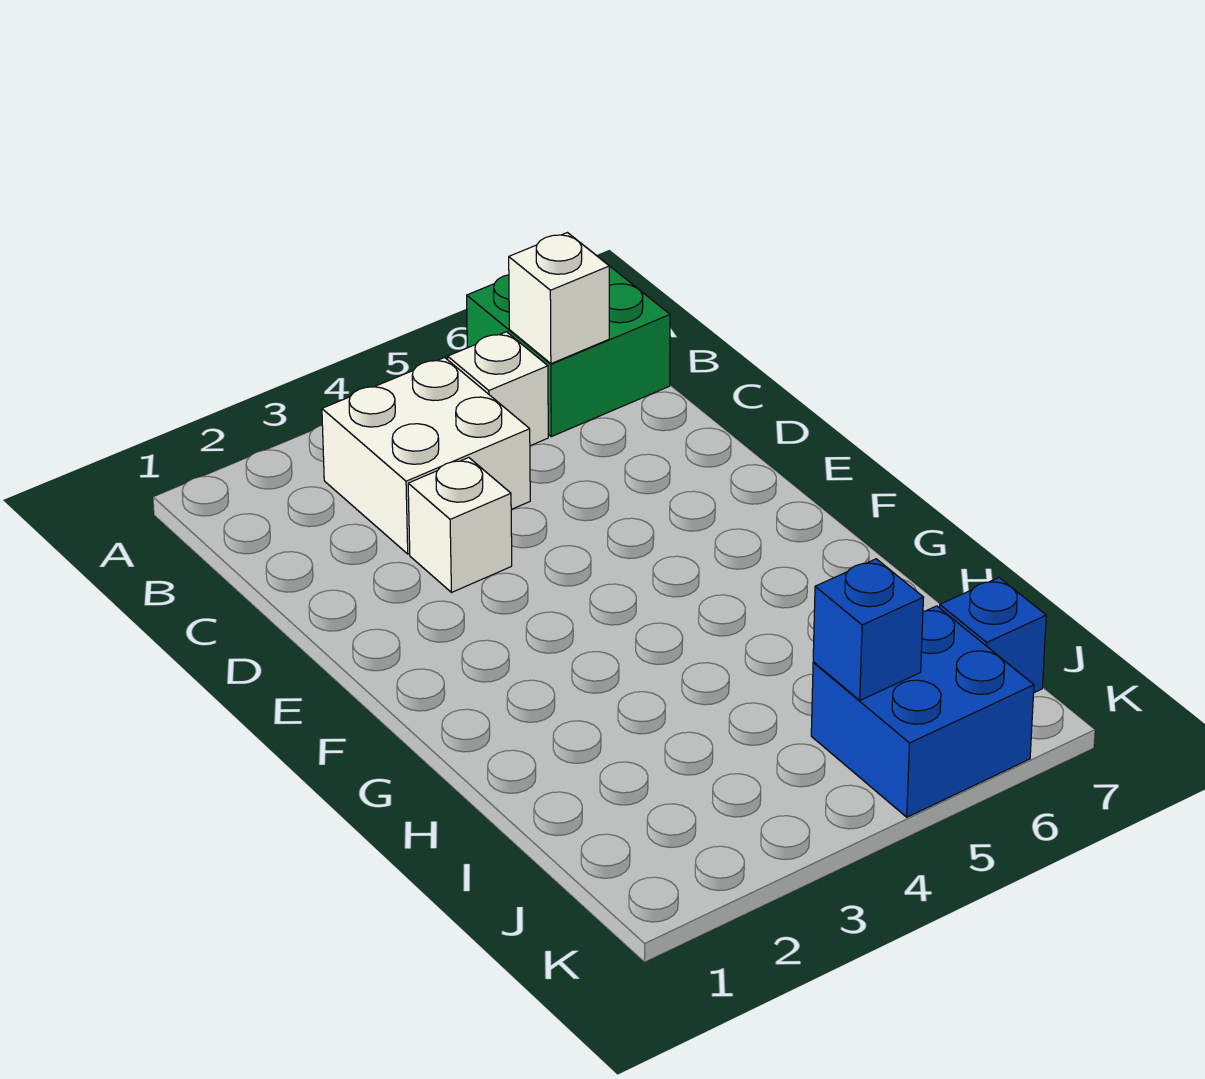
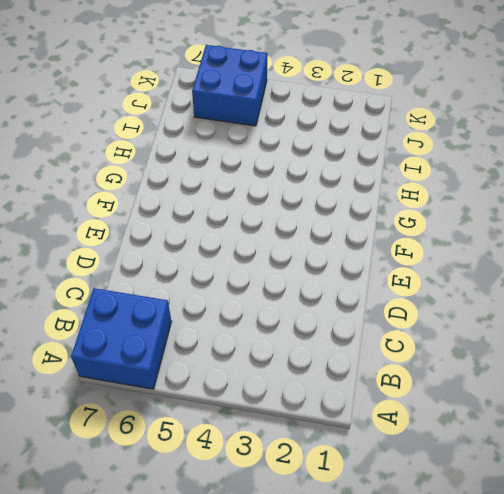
blue 2x2 brick [71,288,172,389] -> green 2x2 brick [467,266,670,437]
none -> white 2x2 brick [322,358,530,554]
none -> white 1x1 brick [448,332,548,446]

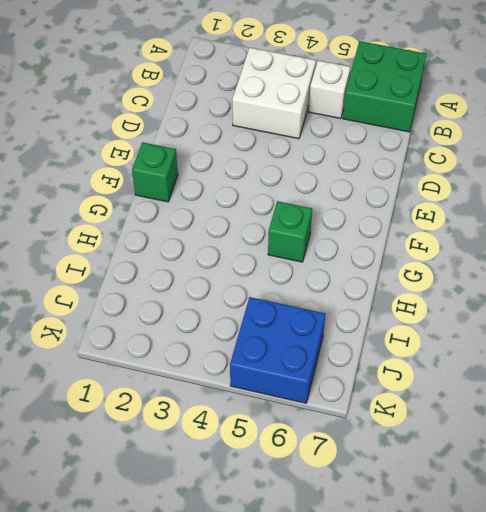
green 1x1 brick [132,142,178,202] -> none
green 1x1 brick [268,201,312,262] -> none
none -> white 1x1 brick [408,457,512,593]
none -> blue 1x1 brick [940,578,1046,693]

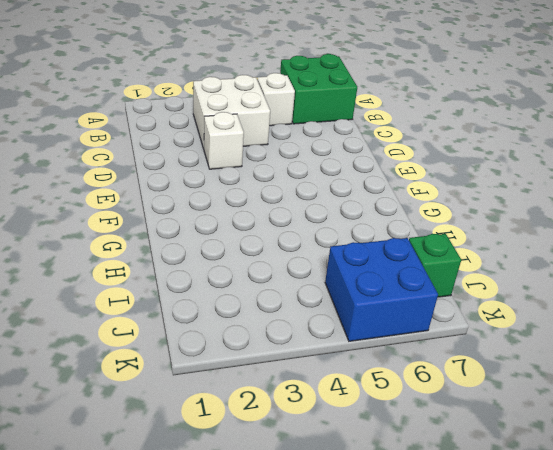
green 1x1 brick [409,234,461,297] -> blue 1x1 brick [940,578,1046,693]
none -> white 1x1 brick [509,233,609,364]
none -> blue 1x1 brick [813,559,924,700]

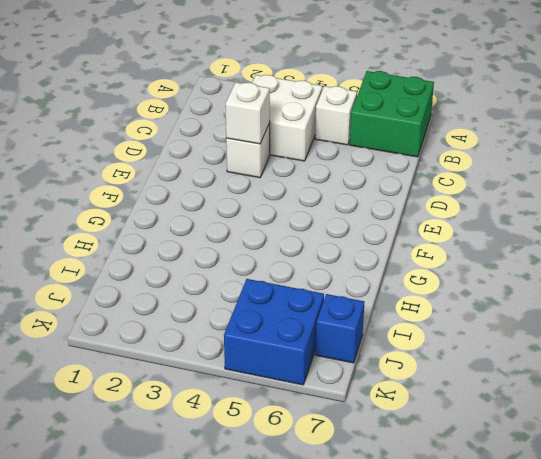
white 1x1 brick [225,82,270,144] -> white 1x1 brick moved to [509,233,609,364]
none -> blue 1x1 brick [813,559,924,700]

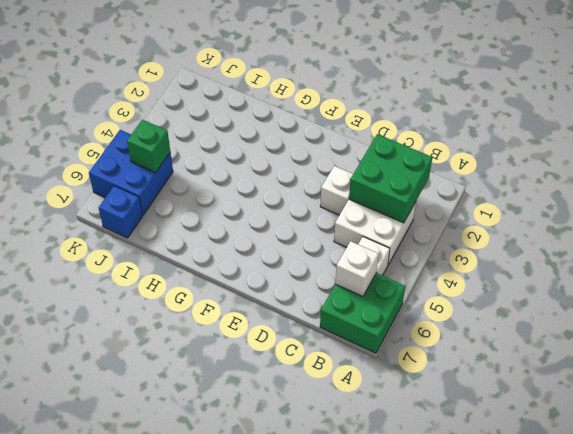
green 2x2 brick [349,134,432,223] -> none
green 1x1 brick [127,120,170,173] -> blue 1x1 brick [813,559,924,700]

